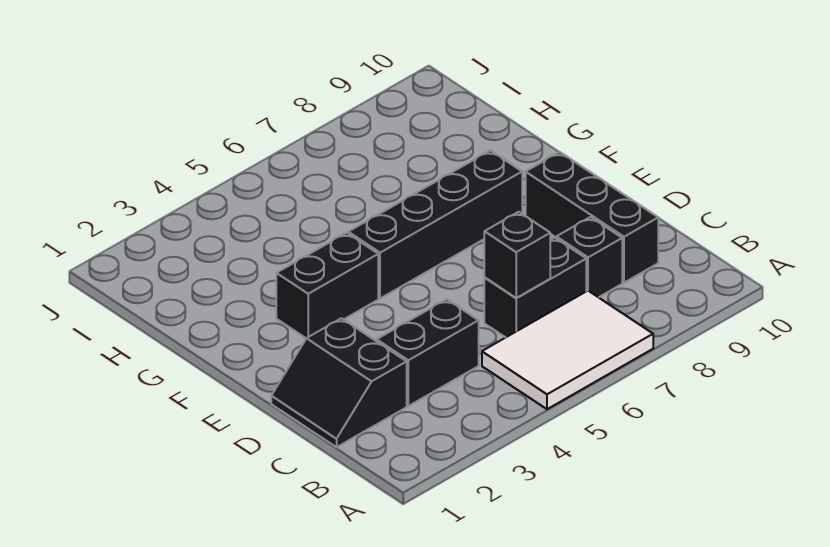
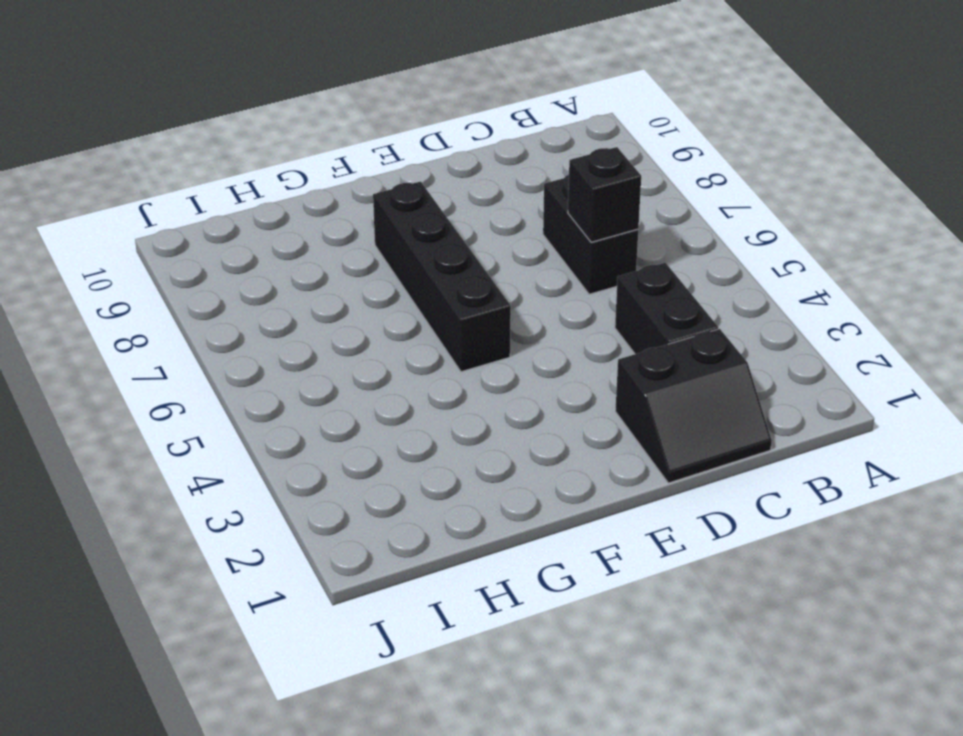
none -> white 2x3 tile [482,291,653,409]
none -> black 1x1 brick [556,217,622,297]

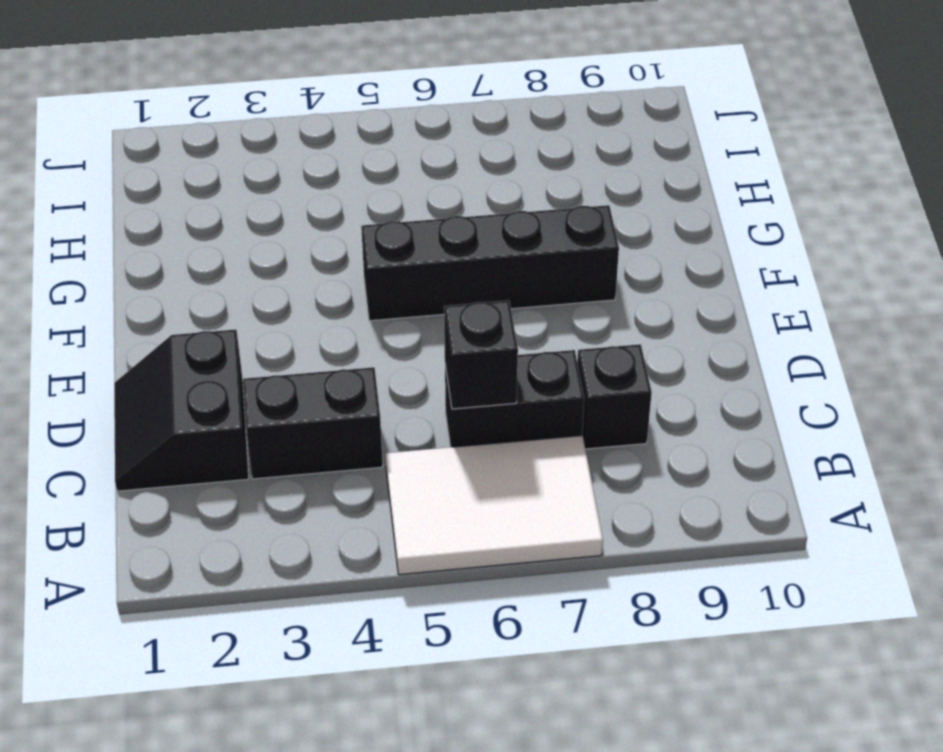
none -> black 1x3 brick [526,152,658,283]
none -> black 1x2 brick [276,233,378,338]

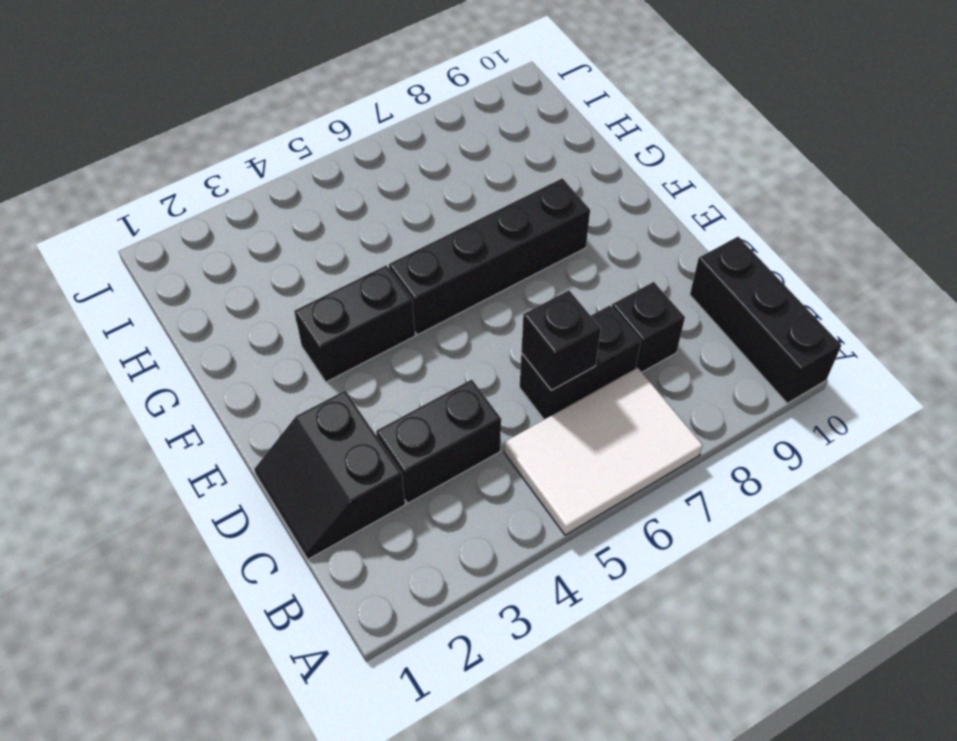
black 1x3 brick [690,237,841,403] -> black 1x3 brick moved to [526,152,658,283]

